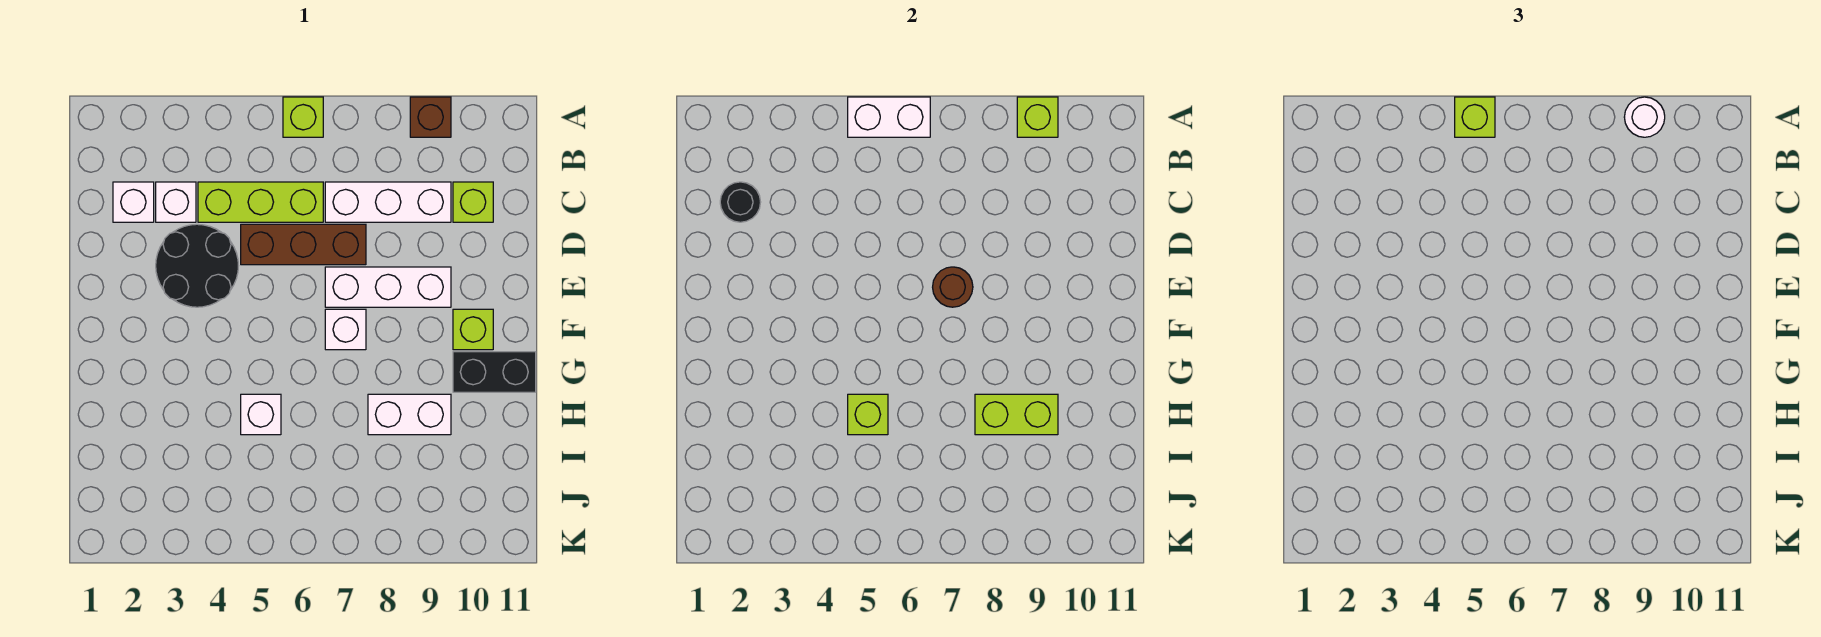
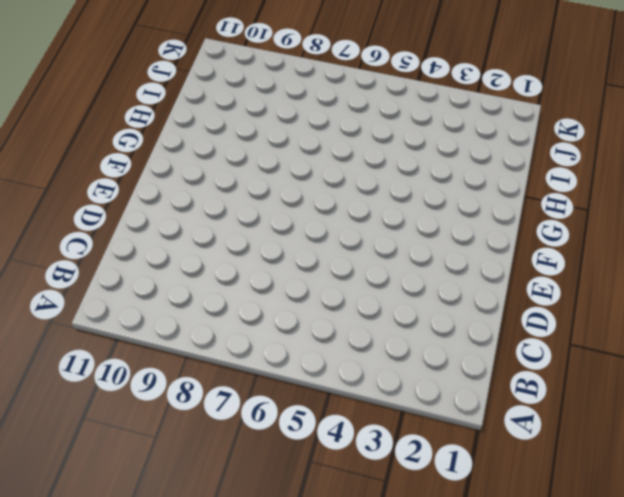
none -> lime 1x1 brick [283,97,323,137]
none -> brown 1x1 brick [410,97,451,137]
none -> white 1x1 brick [113,182,154,222]

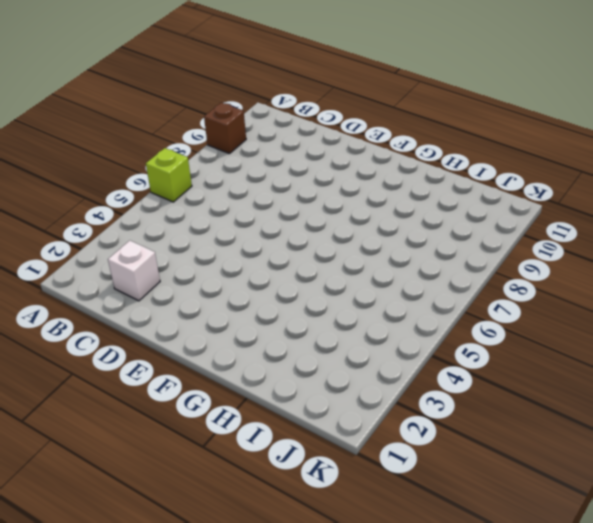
none -> white 1x1 brick [156,182,196,222]
none -> lime 1x3 brick [198,182,323,222]
none -> white 1x3 brick [325,182,451,222]

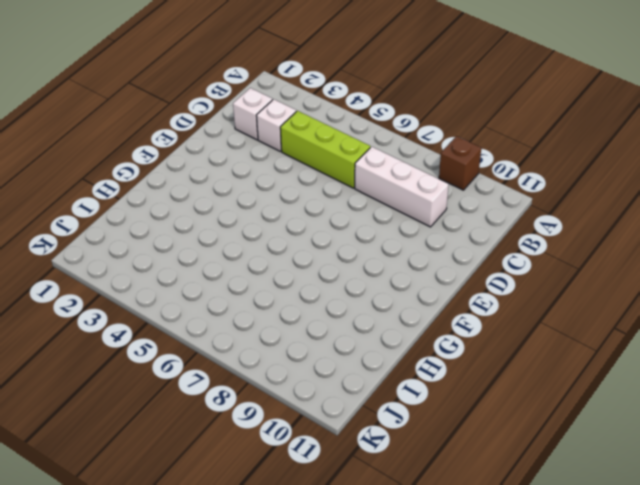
none -> lime 1x1 brick [283,97,323,137]
none -> lime 1x1 brick [453,182,493,222]
none -> black 2x2 round brick [156,224,238,307]

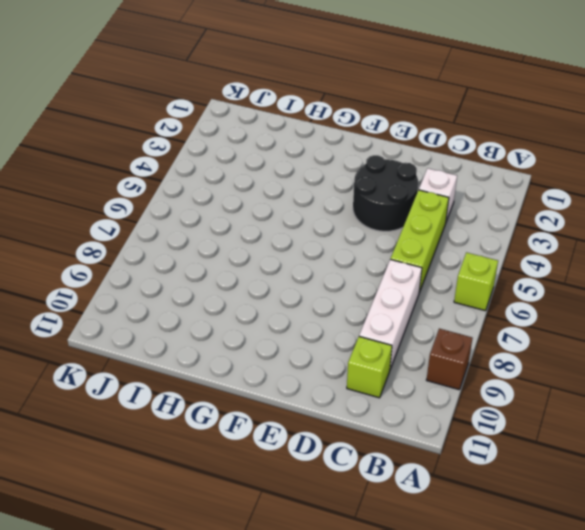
none -> white 1x1 brick [113,182,154,222]
none -> brown 1x3 brick [241,224,366,265]
none -> white 1x3 brick [325,267,451,307]

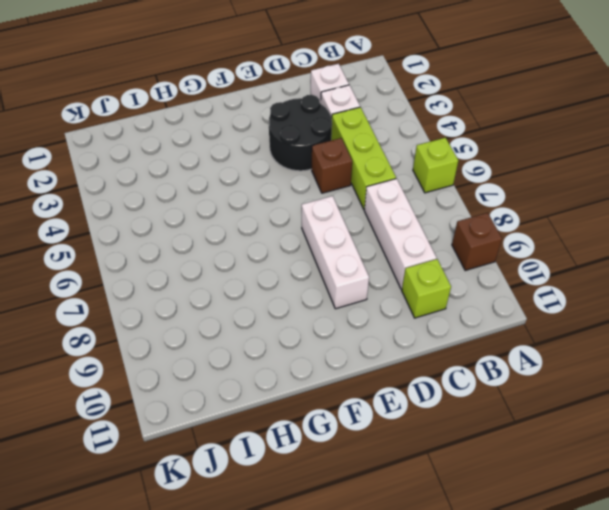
brown 1x1 brick [312,138,352,193] -> brown 1x3 brick [241,224,366,265]
none -> white 1x1 brick [325,309,366,350]
none -> lime 1x1 brick [453,309,493,350]
none -> black 1x2 brick [453,352,536,392]

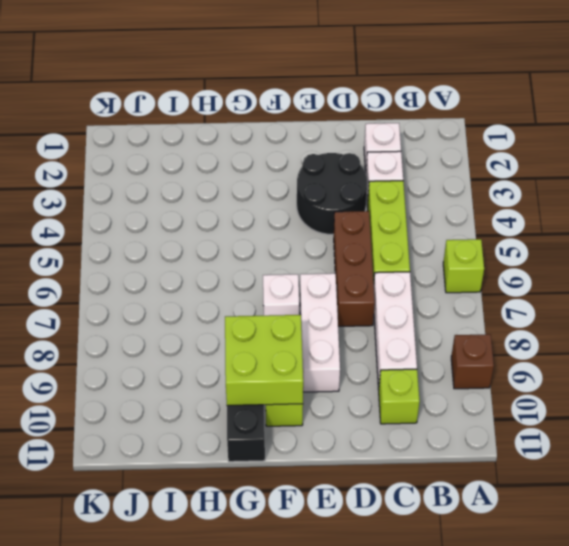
lime 2x2 brick [225,315,303,406] -> none
none -> white 1x1 brick [241,394,281,435]
none -> white 1x2 brick [368,394,451,435]
none -> white 1x2 brick [848,97,930,137]

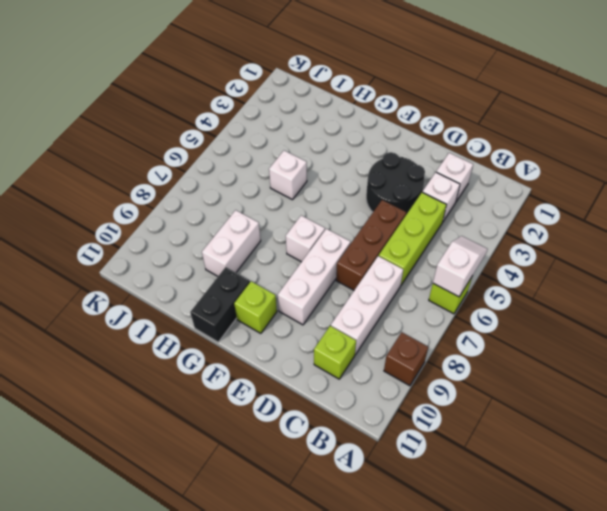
white 1x2 slope [433,236,488,297] -> white 1x2 brick [848,97,930,137]
none -> lime 1x1 brick [1017,97,1058,137]
none -> black 1x1 round brick [720,182,761,222]
none -> brown 1x1 round brick [933,267,973,307]

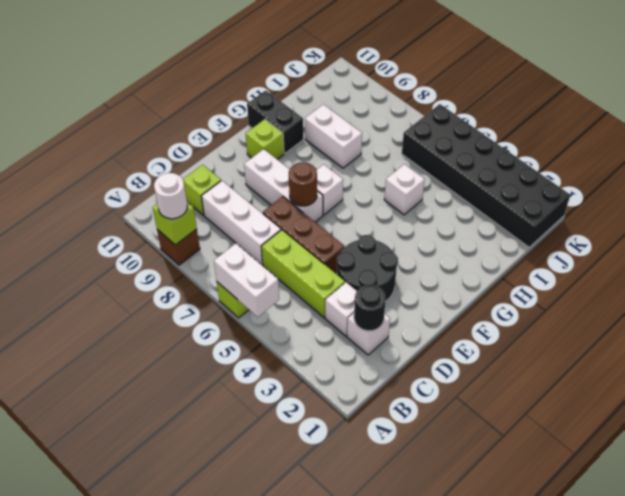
black 2x6 brick [402,104,570,247] -> none
none -> lime 1x1 brick [848,394,888,435]
none -> lime 1x2 brick [975,394,1058,435]
none -> lime 1x1 brick [1455,97,1495,137]

